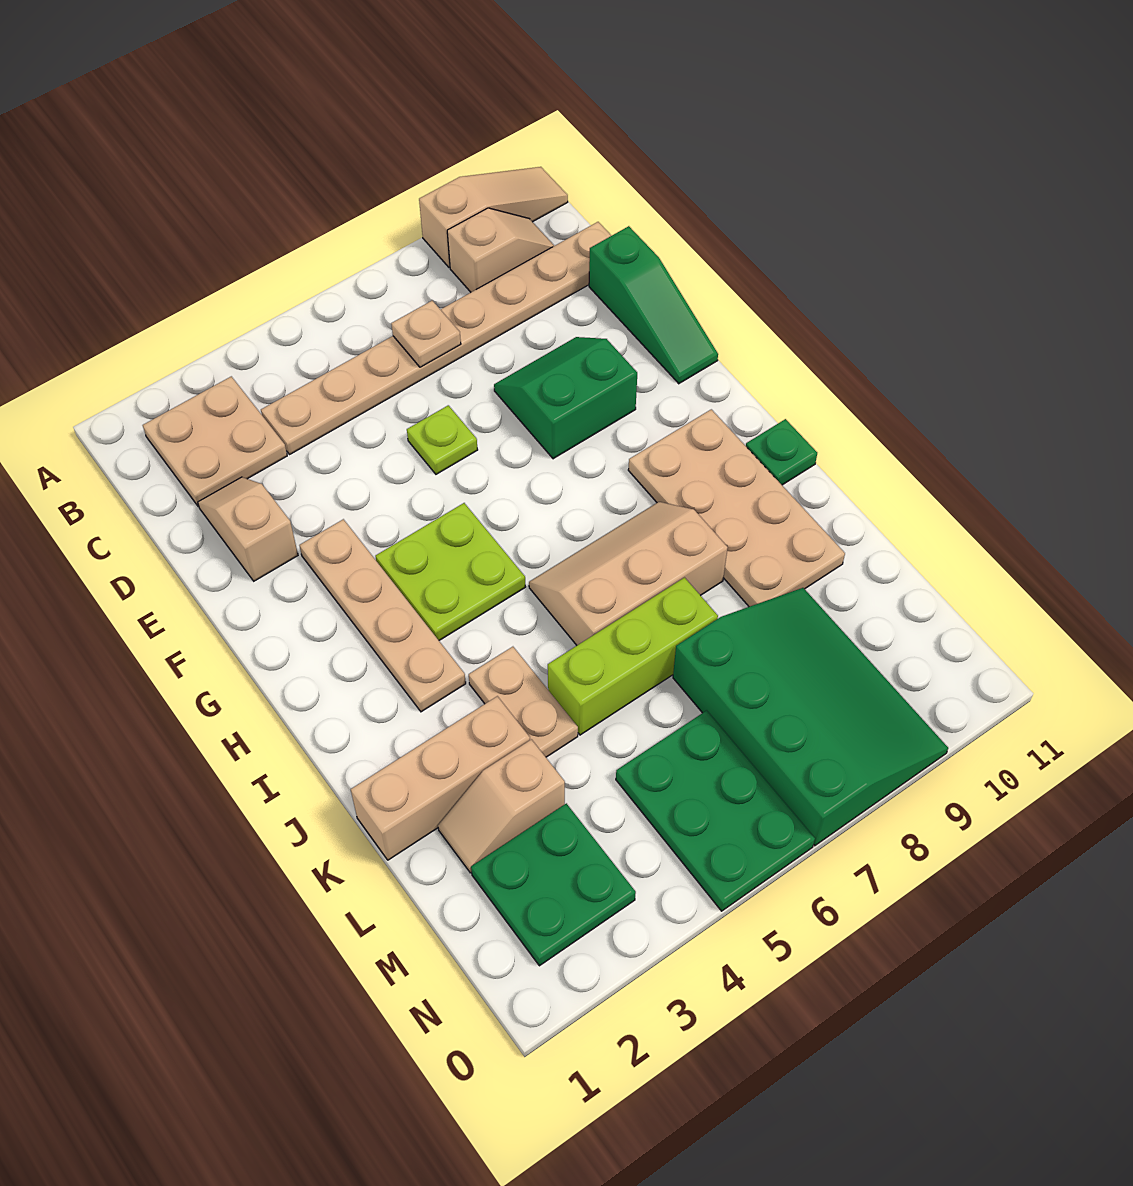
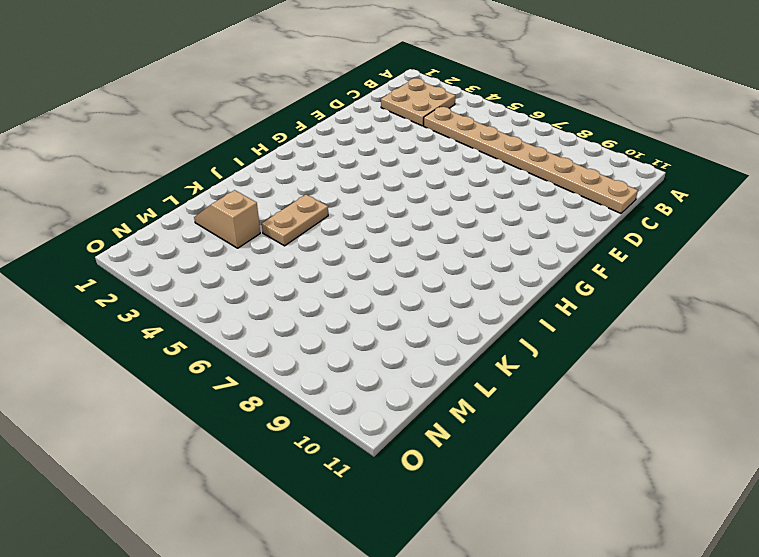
none -> tan 1x3 slope [419,167,568,268]
none -> tan 1x2 slope [447,208,554,292]
none -> tan 1x2 slope [198,477,298,581]

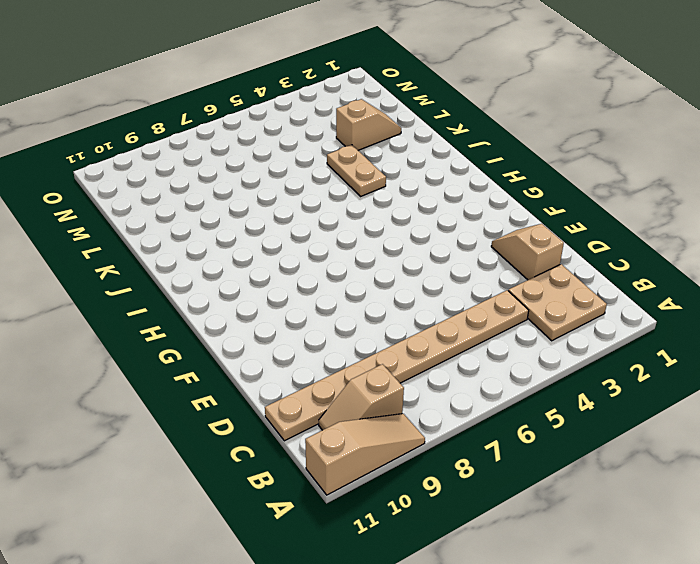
tan 1x3 slope [305,414,425,495] -> tan 1x3 slope turned to [419,167,568,268]
tan 1x2 slope [491,224,564,280] -> tan 1x2 slope turned to [198,477,298,581]
none -> green 1x3 slope [589,226,718,384]
none -> lime 1x1 plate [407,405,478,474]
none -> green 2x2 slope [494,337,637,459]

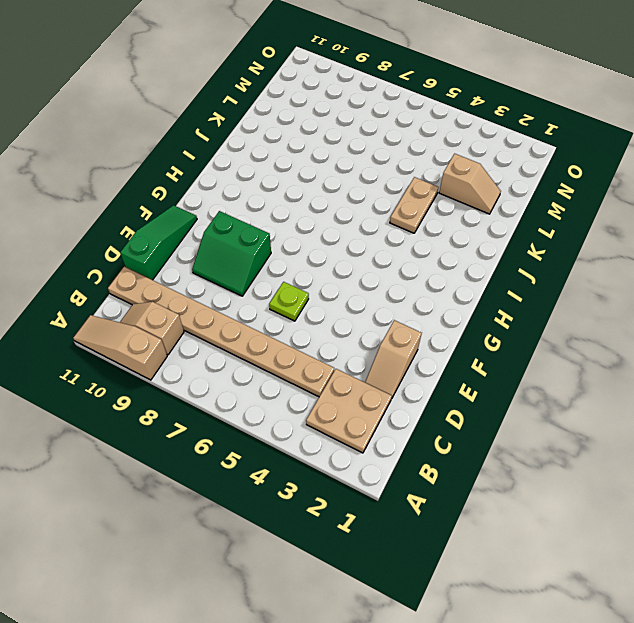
none -> tan 1x4 plate [300,519,466,712]
none -> lime 2x2 plate [375,503,525,640]
none -> tan 2x4 plate [628,409,845,607]

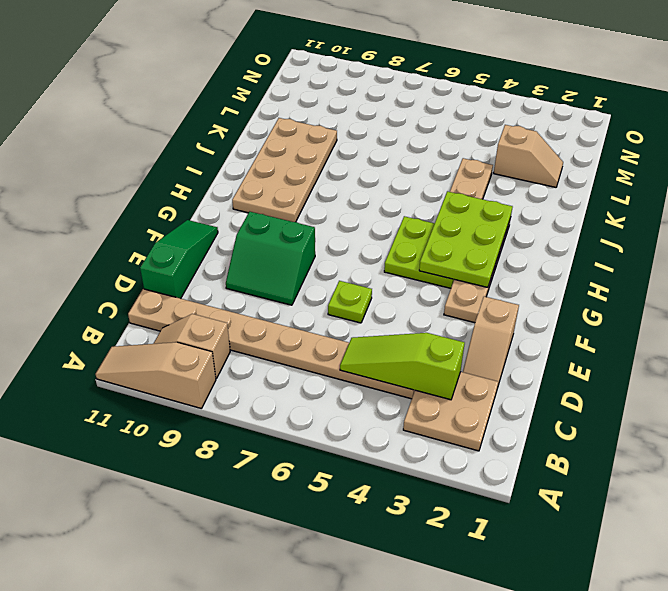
lime 1x3 slope [340,333,465,400] -> none
lime 2x3 plate [419,191,513,287] -> none
none -> tan 2x3 slope [529,502,728,645]
none -> green 1x1 plate [746,419,817,485]
none -> tan 1x3 brick [351,696,530,860]

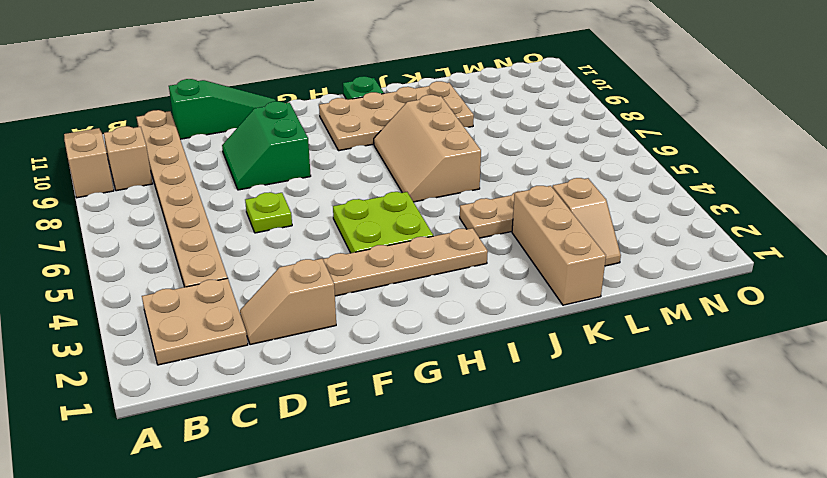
none -> lime 1x3 brick [548,578,718,735]
none -> green 3x4 slope [673,588,948,846]
none -> green 2x2 plate [471,803,636,966]

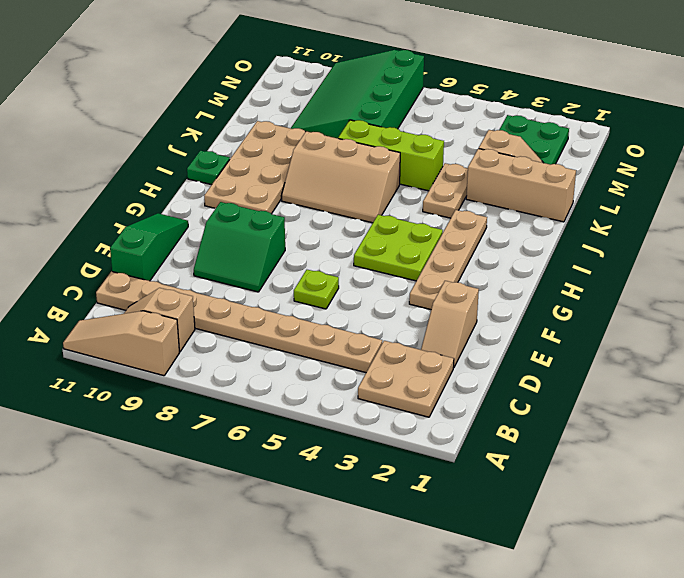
none -> green 2x3 plate [616,710,815,911]
none -> tan 1x1 plate [391,301,461,367]

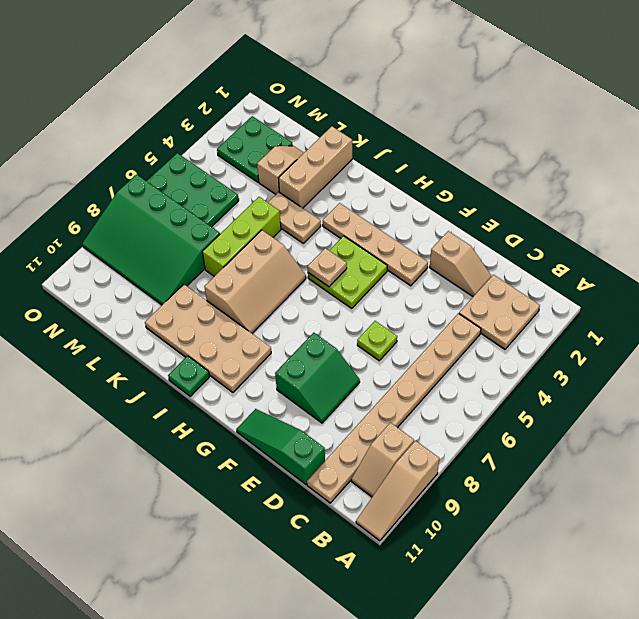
tan 1x1 plate [308,248,347,287] -> tan 1x1 plate moved to [391,301,461,367]

